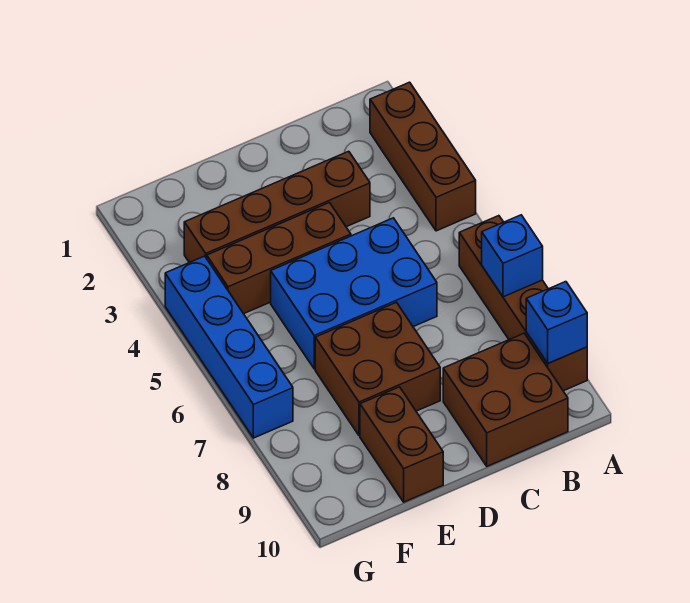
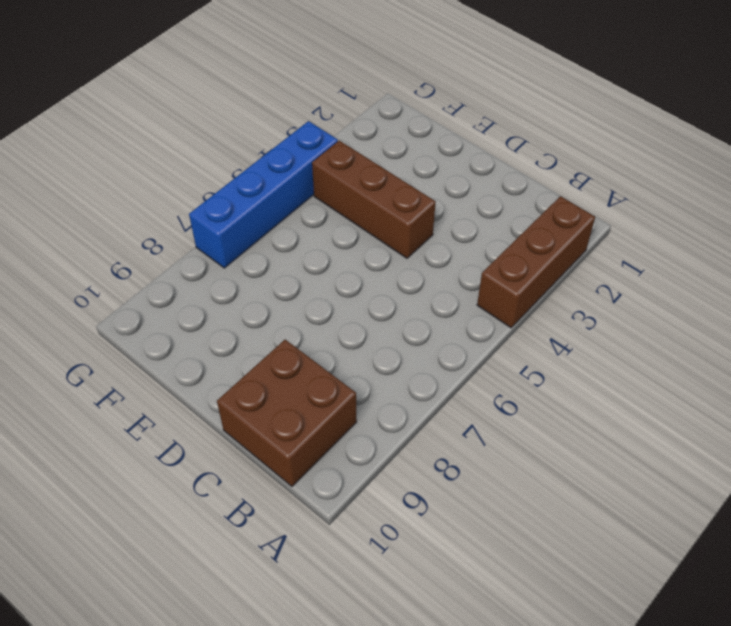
none -> brown 1x4 brick [459,216,587,391]
none -> brown 1x4 brick [184,151,370,263]

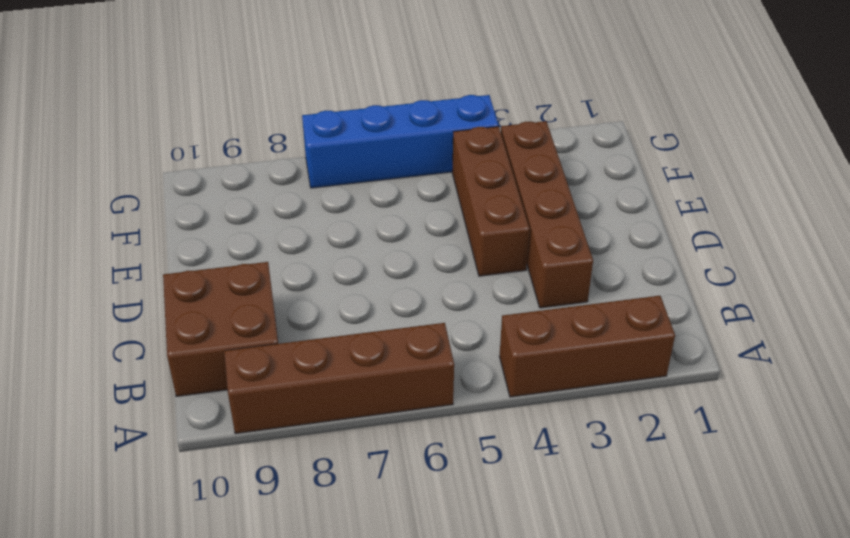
none -> blue 2x3 brick [271,218,437,369]
none -> brown 2x2 brick [315,302,440,436]

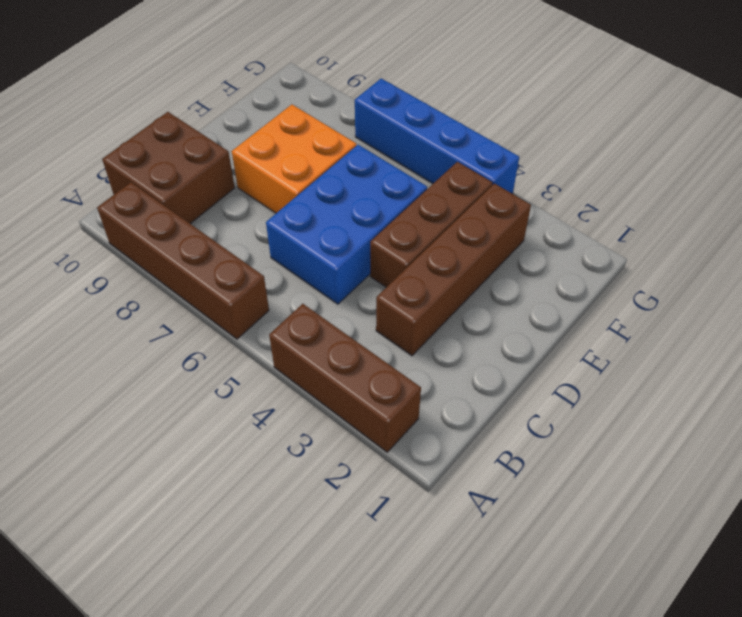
orange 2x2 brick [232,105,356,213] -> brown 2x2 brick [315,302,440,436]
none -> brown 1x2 brick [360,387,443,502]
none -> blue 1x1 brick [482,215,543,297]

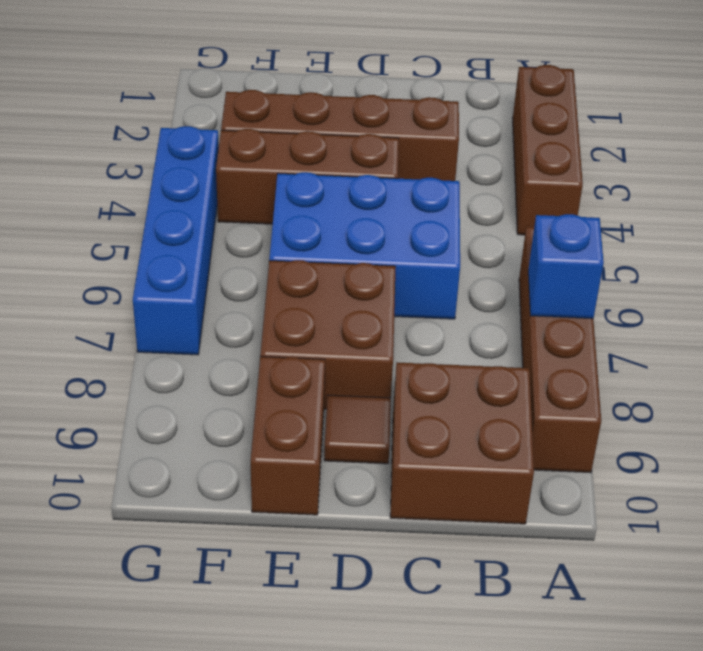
brown 1x1 tile [324,395,391,464] -> none
none -> blue 1x1 brick [526,282,587,363]

